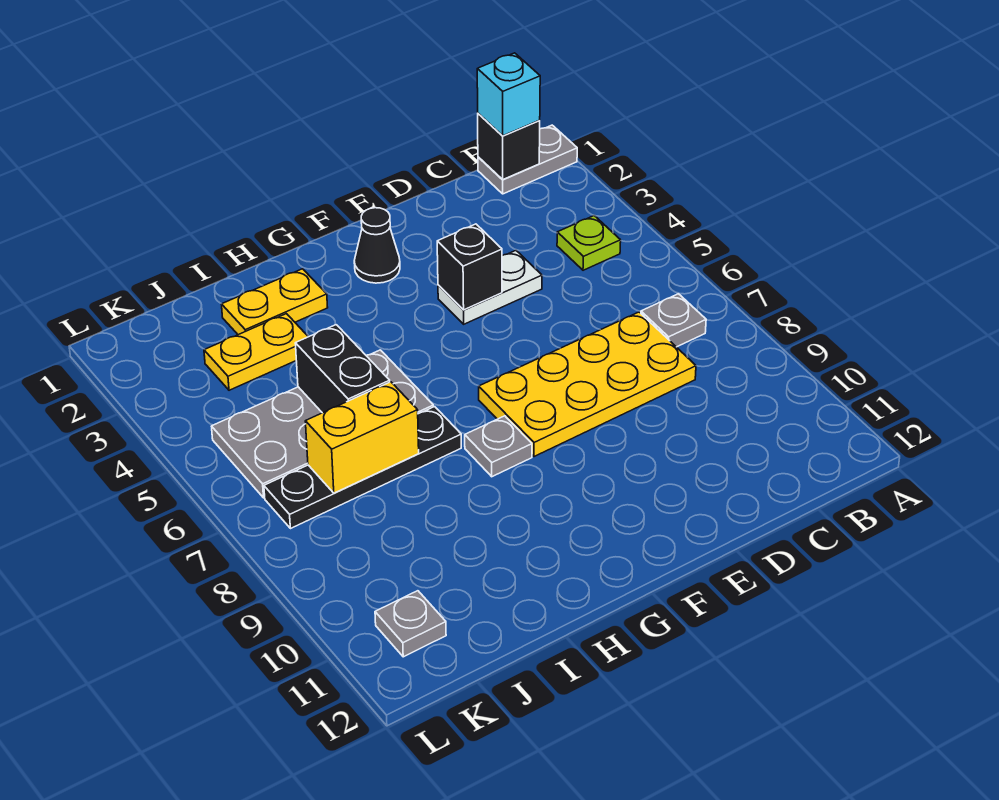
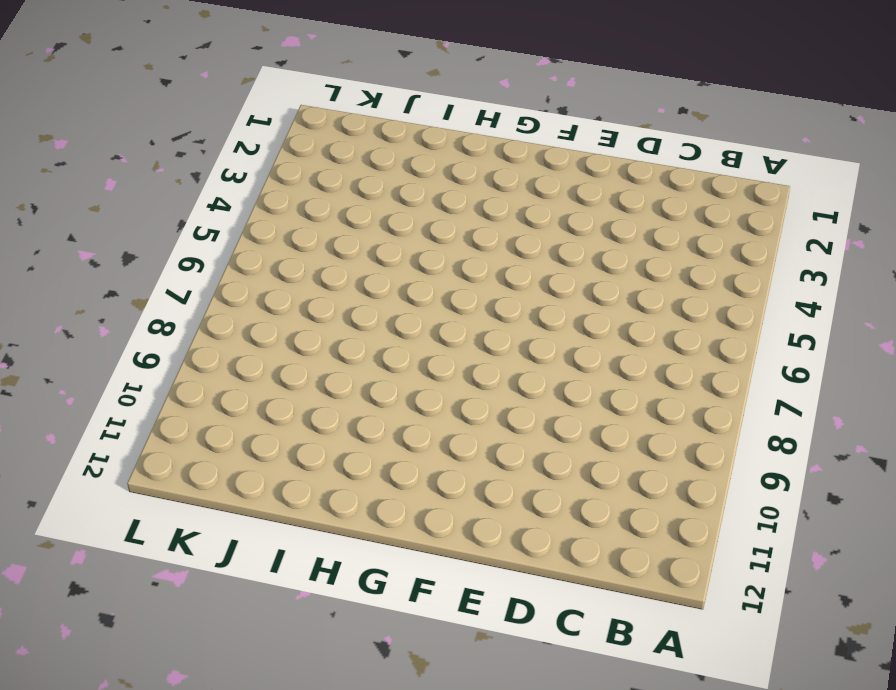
none -> grey 1x2 plate [478,125,577,194]
none -> lime 1x1 plate [557,216,621,270]
none -> grey 1x1 plate [641,294,706,347]

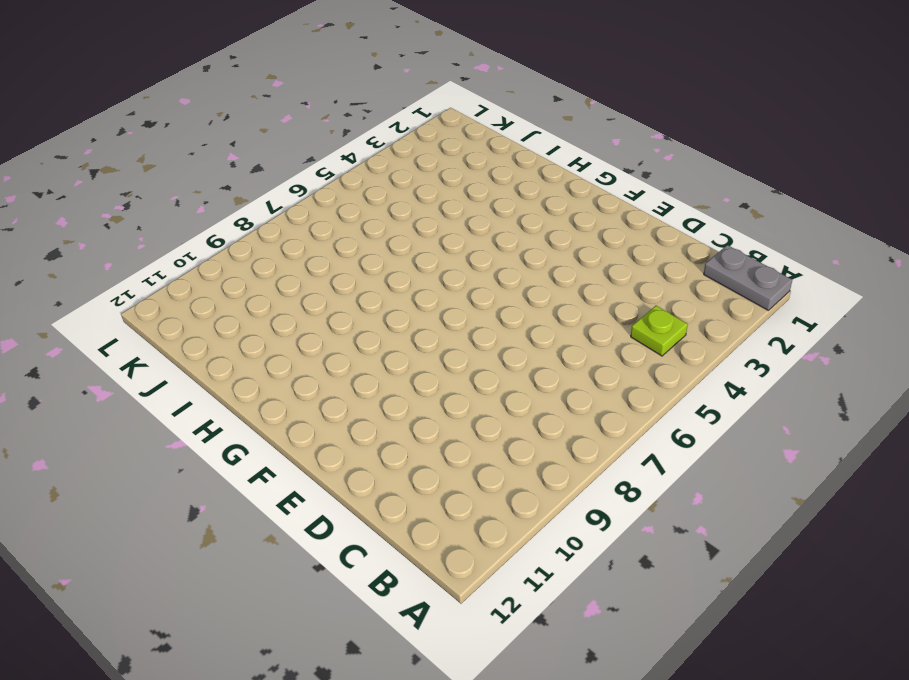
none -> grey 1x1 plate [641,294,706,347]
none -> yellow 2x4 plate [479,312,696,457]
none -> white 1x2 plate [438,251,542,324]

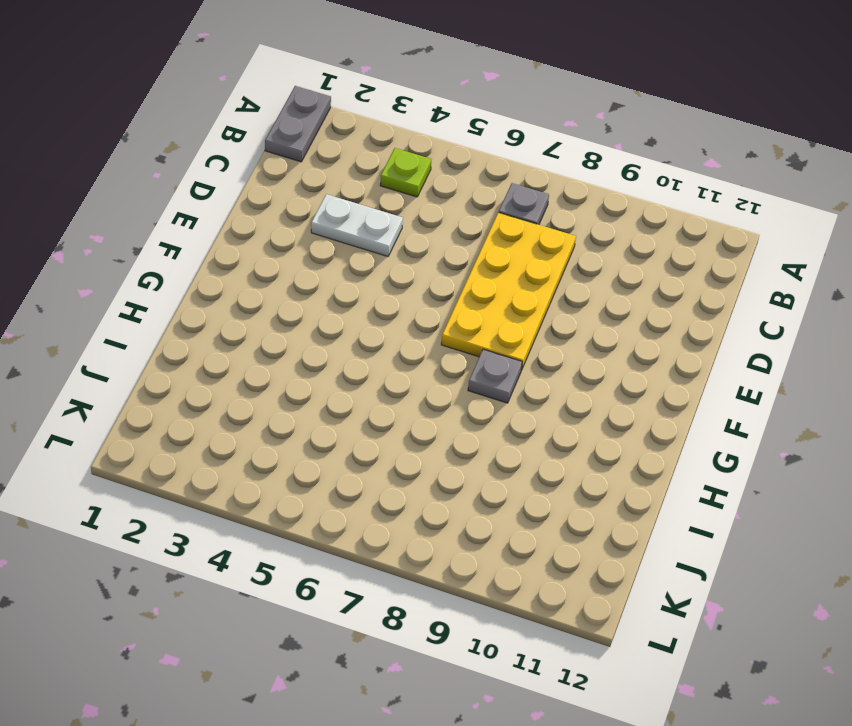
white 1x2 plate [311,194,403,256] -> white 1x2 plate turned to [438,251,542,324]
none -> black 1x1 cone [354,208,400,283]
none -> yellow 1x2 plate [222,269,328,335]
none -> grey 2x4 plate [211,350,433,498]

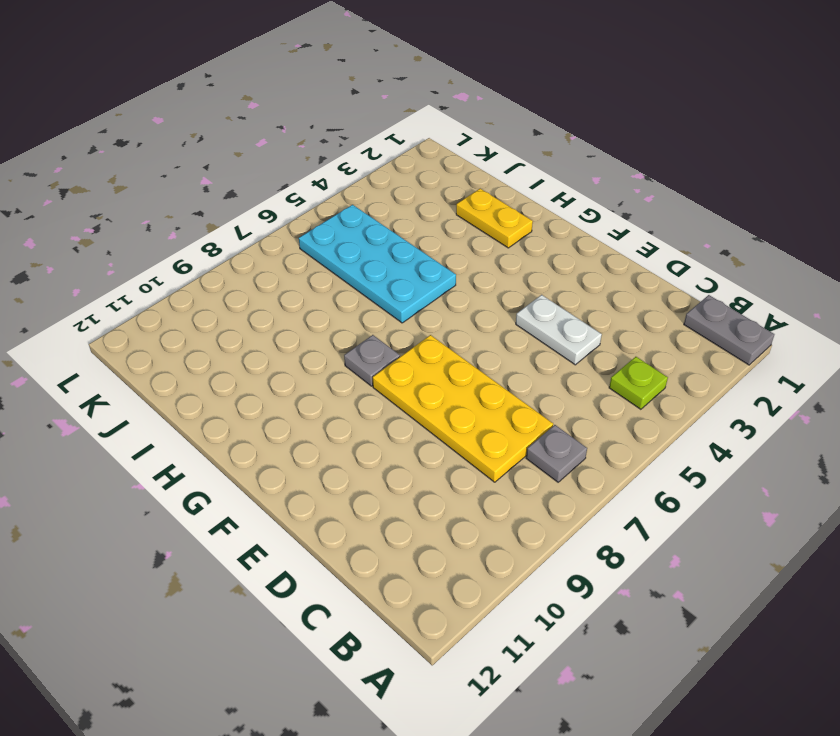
cyan 2x4 plate [299,205,456,323] -> grey 2x4 plate [211,350,433,498]
none -> black 1x1 cone [354,208,400,283]
none -> black 1x4 plate [264,407,461,529]
none -> yellow 1x2 plate [204,314,308,390]

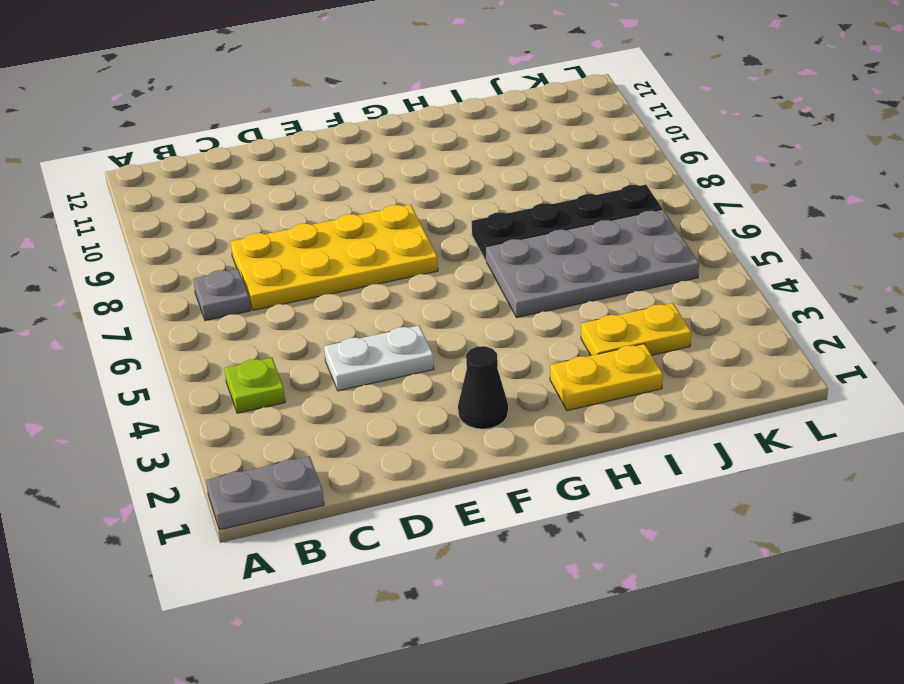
none -> grey 1x1 plate [465,416,532,477]
none -> grey 1x1 plate [375,591,446,657]
none -> black 1x1 brick [478,113,540,180]

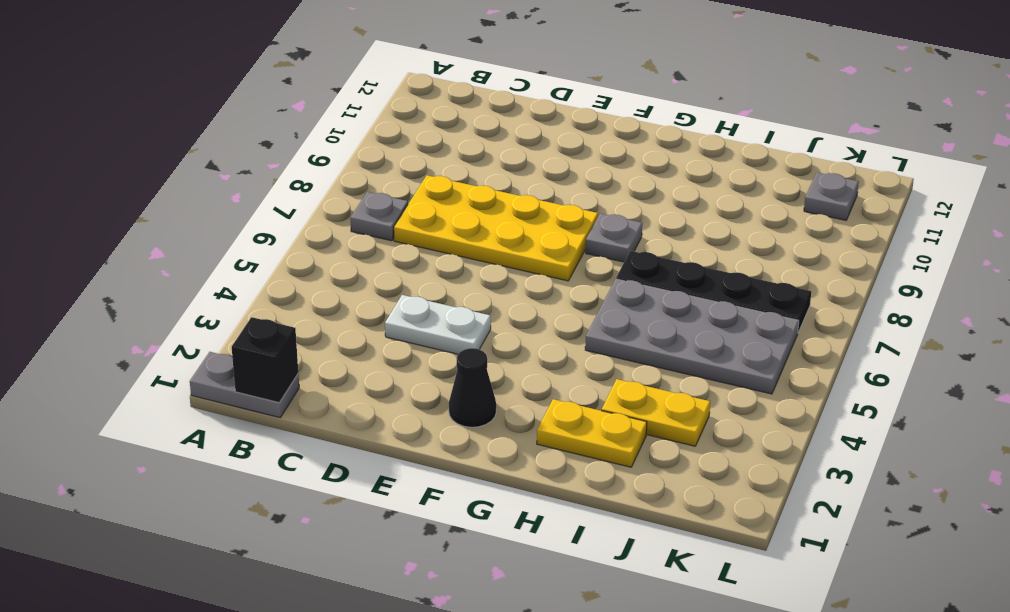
none -> lime 1x1 plate [557,216,621,270]
none -> black 1x1 brick [437,224,502,310]
none -> black 1x2 brick [295,325,390,413]

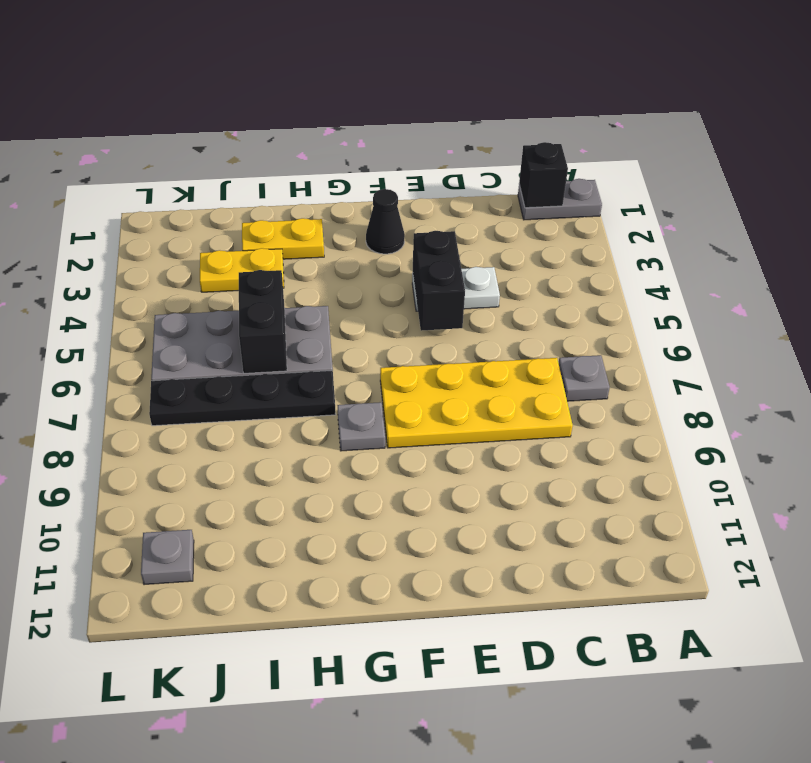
black 1x2 brick [413,231,465,331] -> black 1x1 brick [437,224,502,310]
none -> lime 1x1 plate [557,216,621,270]
none -> yellow 1x2 brick [305,382,419,493]
none -> cyan 1x1 brick [477,53,540,136]

